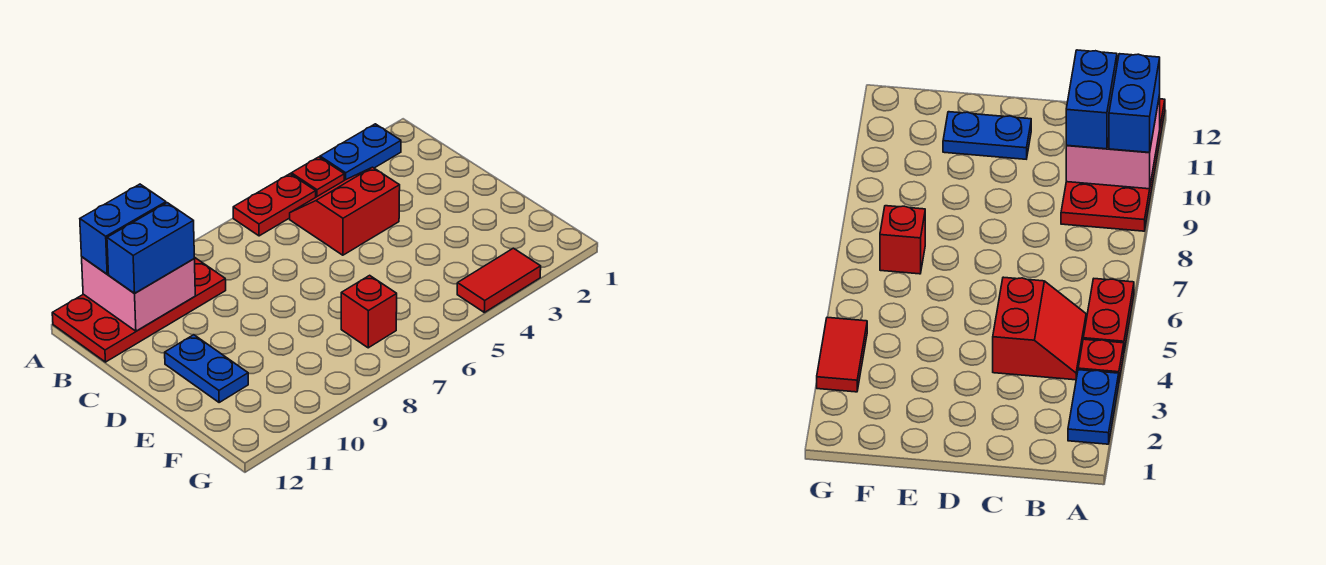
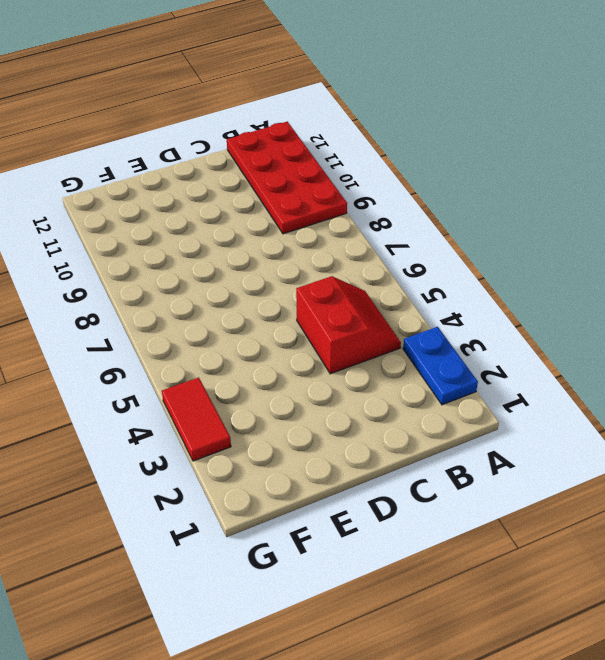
none -> red 1x1 plate [291,157,344,197]
none -> red 1x2 plate [233,174,316,236]

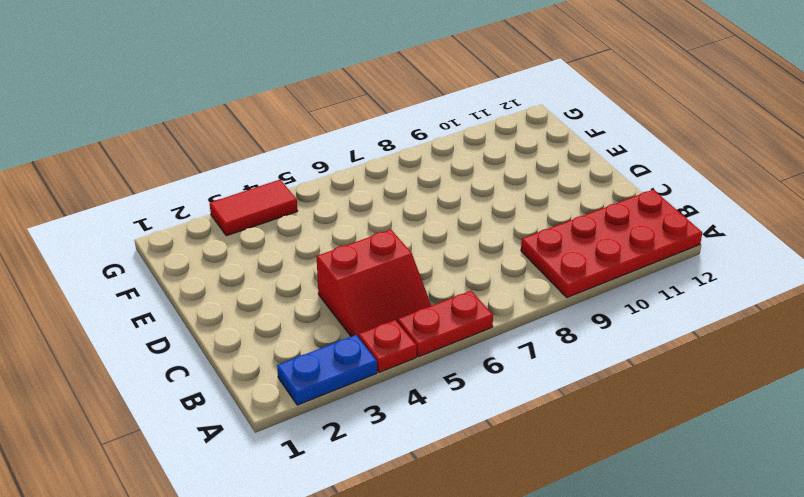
none -> blue 1x2 plate [165,335,248,402]
none -> red 1x1 brick [341,275,397,348]

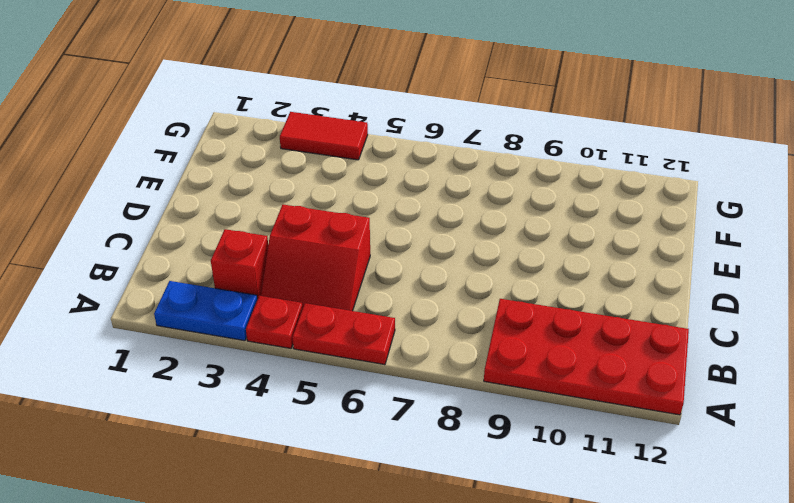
red 1x1 brick [211,229,268,299] -> red 1x1 brick moved to [341,275,397,348]
none -> blue 1x2 plate [165,335,248,402]
none -> pink 2x2 brick [82,257,195,331]

